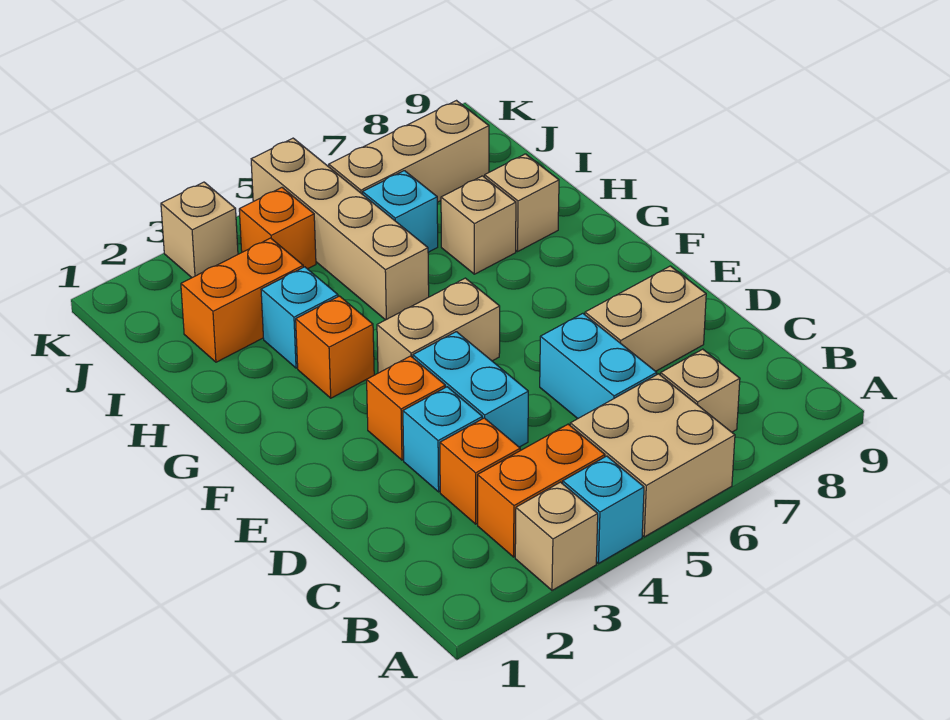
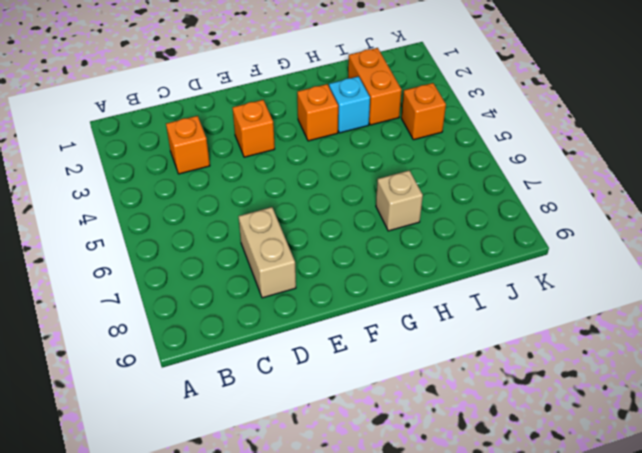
none -> tan 1x1 brick [515,482,598,590]
none -> cyan 1x1 brick [563,456,644,563]
none -> tan 2x2 brick [570,374,735,537]

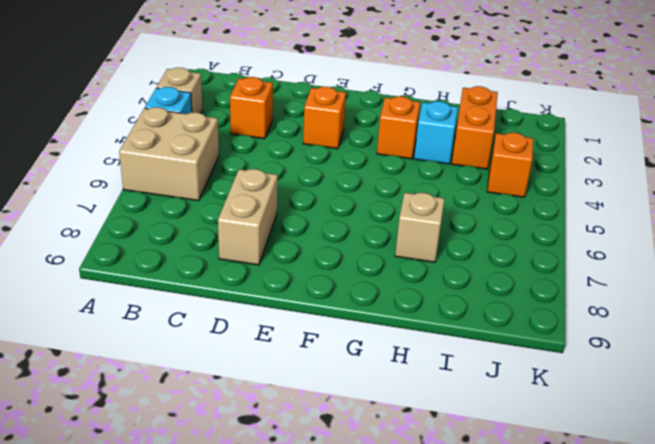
none -> orange 1x2 brick [478,424,605,557]
none -> tan 1x1 brick [661,349,740,432]
none -> cyan 1x2 brick [540,313,657,418]

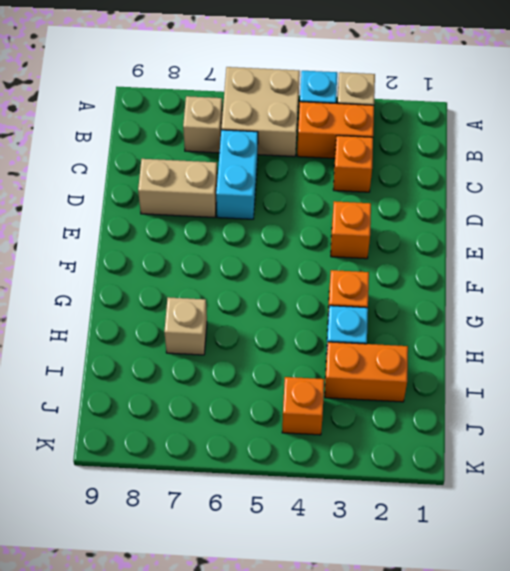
none -> cyan 1x1 brick [403,387,482,492]
none -> cyan 1x2 brick [413,332,528,447]
none -> tan 1x2 brick [377,278,500,373]

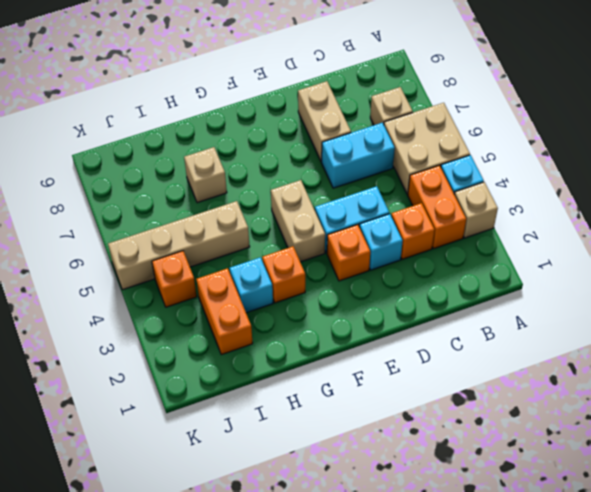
none -> tan 1x1 brick [485,154,559,251]
none -> cyan 1x1 brick [363,171,438,252]
none -> tan 1x3 brick [329,101,489,202]

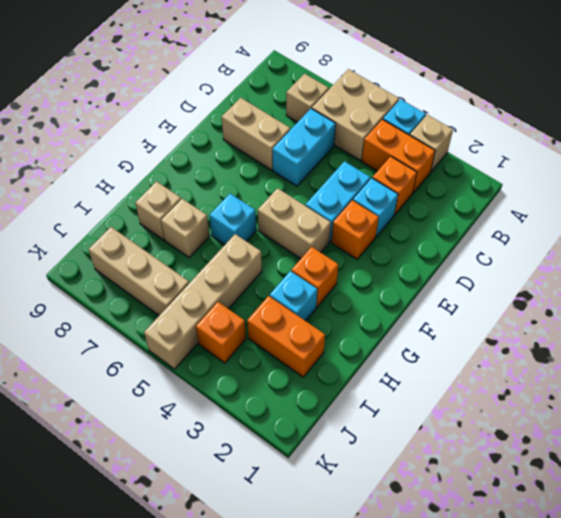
cyan 1x1 brick [210,194,256,245] -> cyan 1x1 brick moved to [363,171,438,252]
none -> tan 1x1 brick [161,182,238,278]

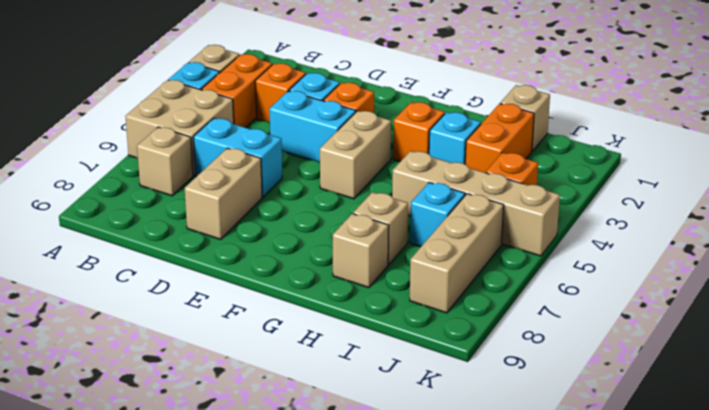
tan 1x1 brick [500,85,550,151] -> tan 1x1 brick moved to [161,182,238,278]

